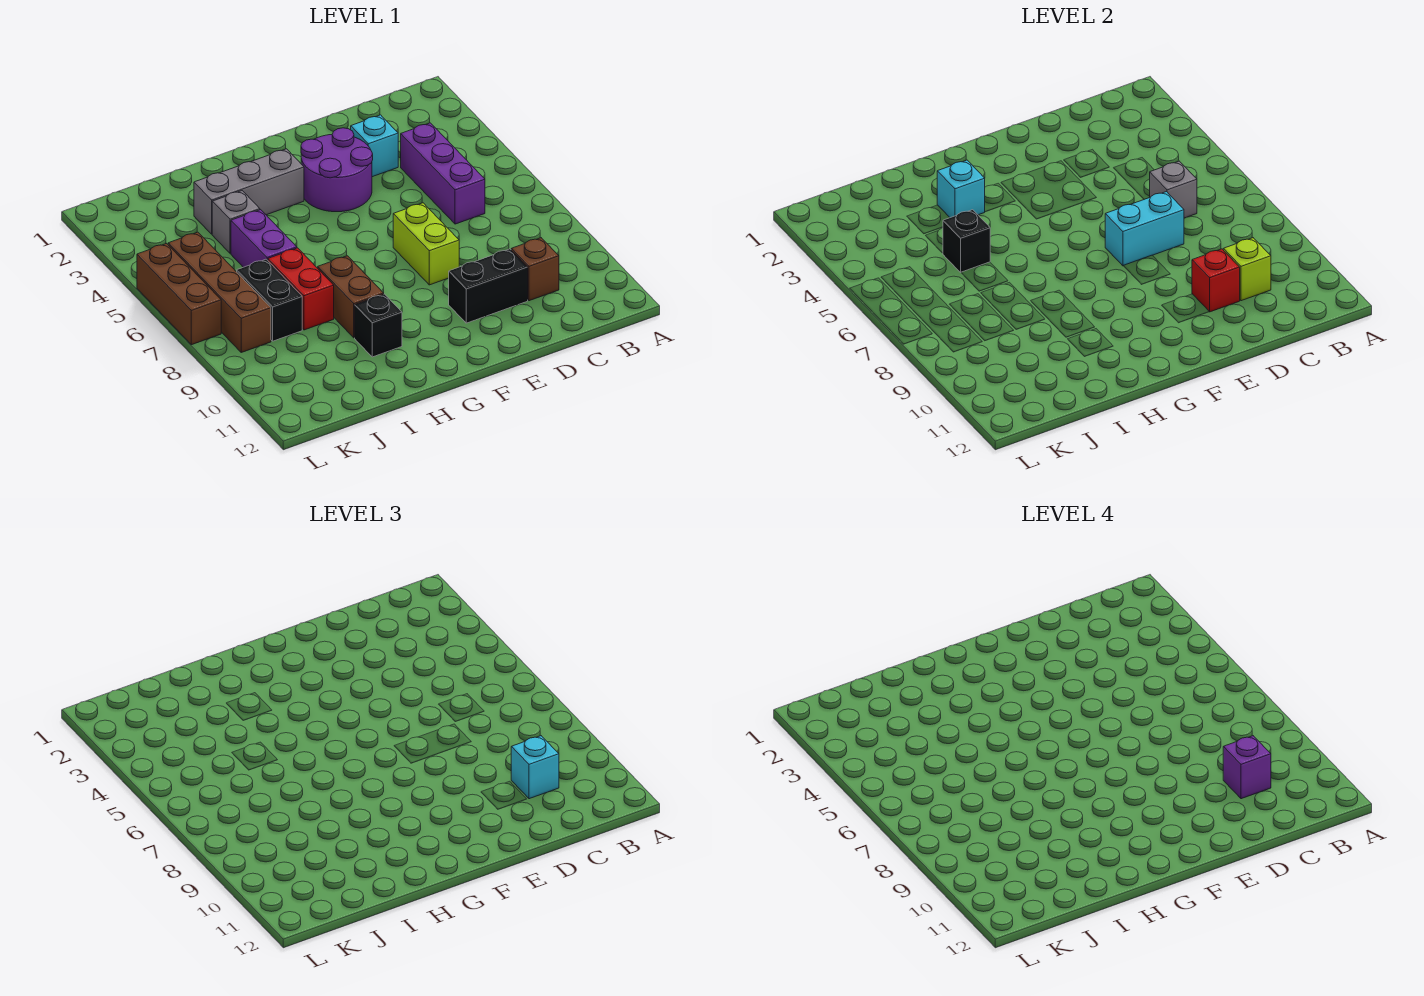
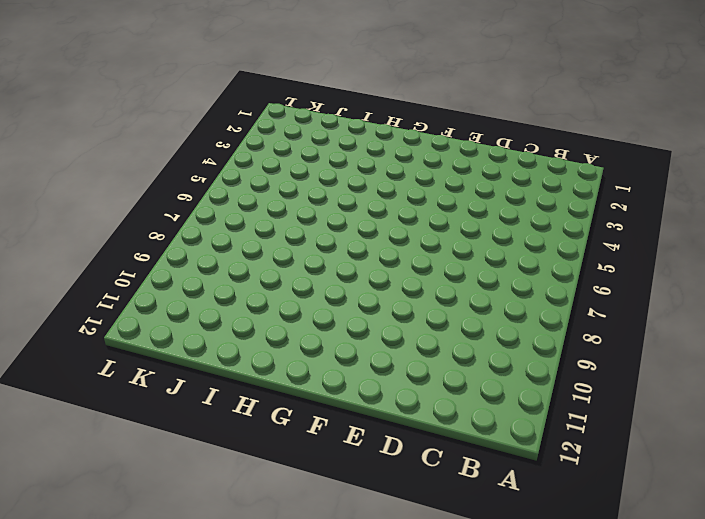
none -> purple 1x3 brick [401,123,485,224]
none -> brown 1x1 brick [511,238,559,301]
none -> cyan 1x1 brick [351,115,398,177]

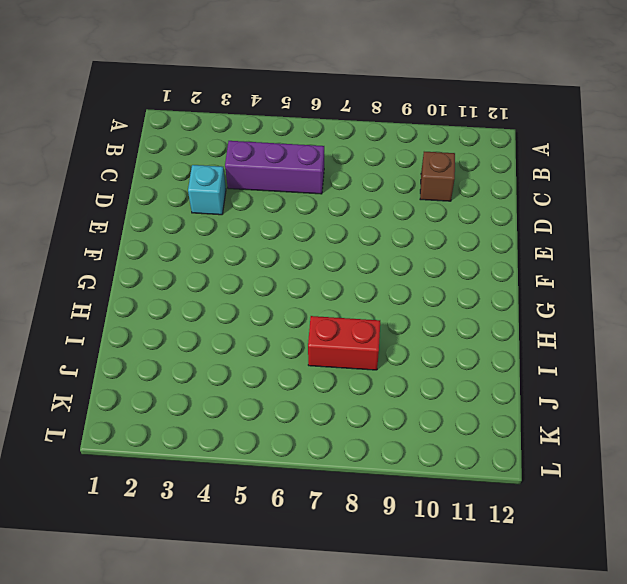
none -> black 1x2 brick [449,249,528,323]
none -> purple 2x2 round brick [301,128,373,212]
none -> lime 1x2 brick [393,203,459,285]

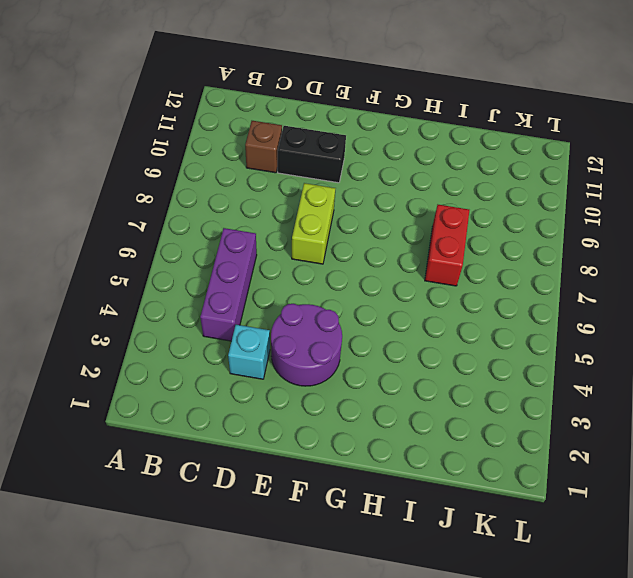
none -> grey 1x3 brick [194,149,304,234]
none -> brown 1x2 brick [318,256,384,338]
none -> black 1x1 brick [355,294,402,357]

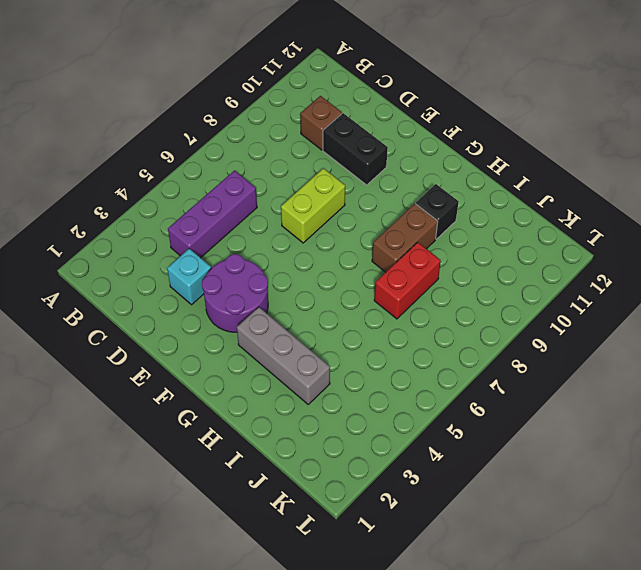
none -> grey 1x1 brick [212,191,260,253]
none -> purple 1x2 brick [231,210,297,267]
none -> black 1x2 brick [237,259,302,341]

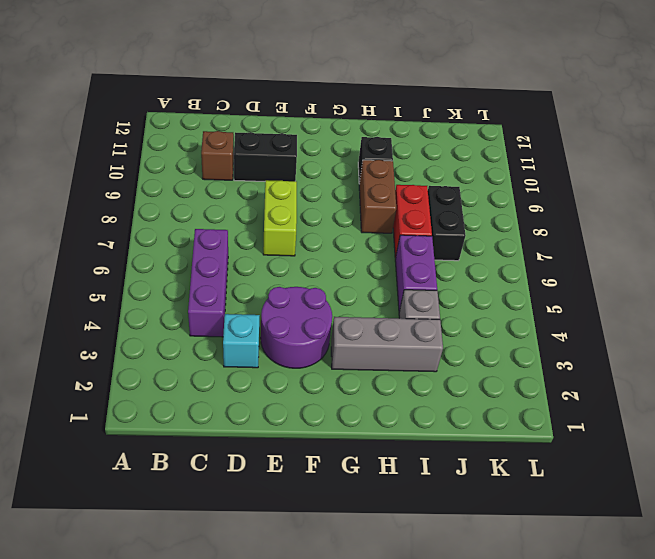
none -> brown 1x4 brick [168,232,271,352]
none -> brown 1x3 brick [137,243,221,345]
none -> grey 1x1 brick [1150,161,1197,218]

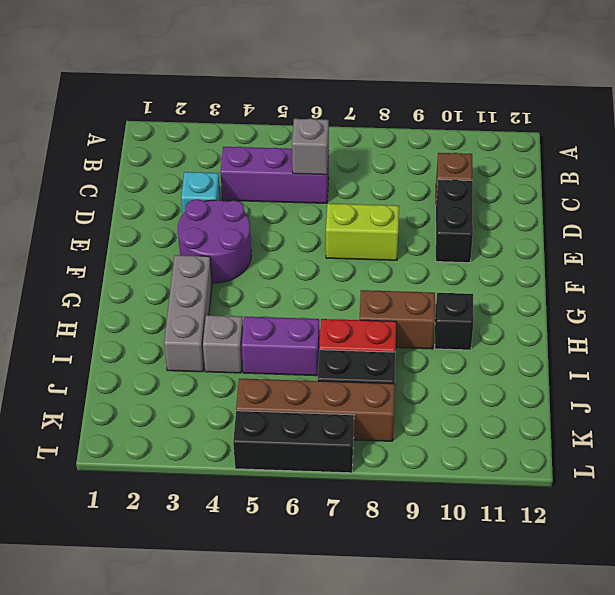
black 1x3 brick [233,411,354,473] -> brown 1x3 brick [137,243,221,345]
none -> lime 1x1 brick [1223,238,1271,301]
none -> cyan 1x2 brick [1105,192,1184,266]
none -> red 1x1 brick [1192,249,1240,312]

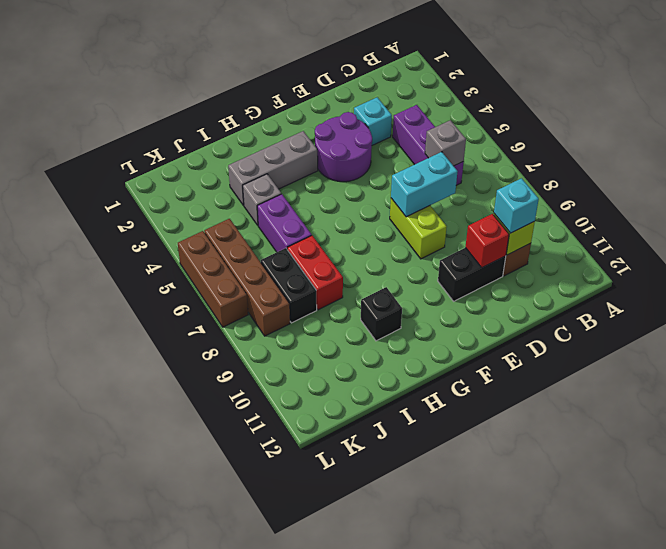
none -> brown 1x2 brick [318,256,384,338]
none -> cyan 1x1 brick [937,160,985,218]
none -> black 1x1 brick [943,210,990,272]

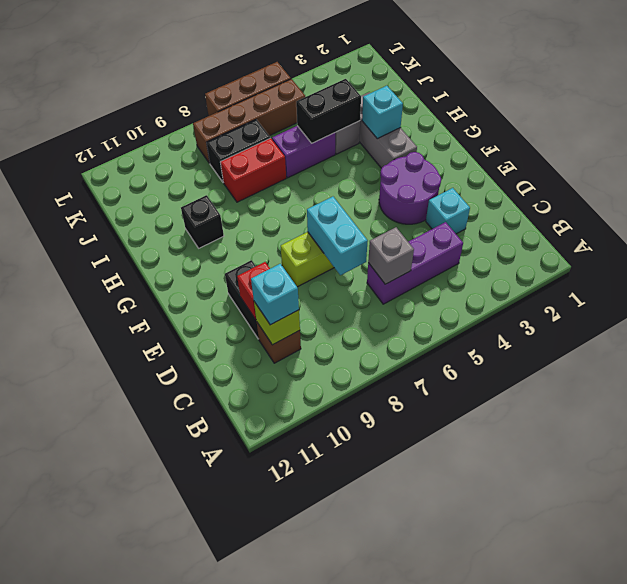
black 1x2 brick [296,79,361,143] -> black 1x1 brick [943,210,990,272]
none -> brown 1x2 brick [318,256,384,338]
none -> purple 1x1 brick [1223,736,1271,799]

